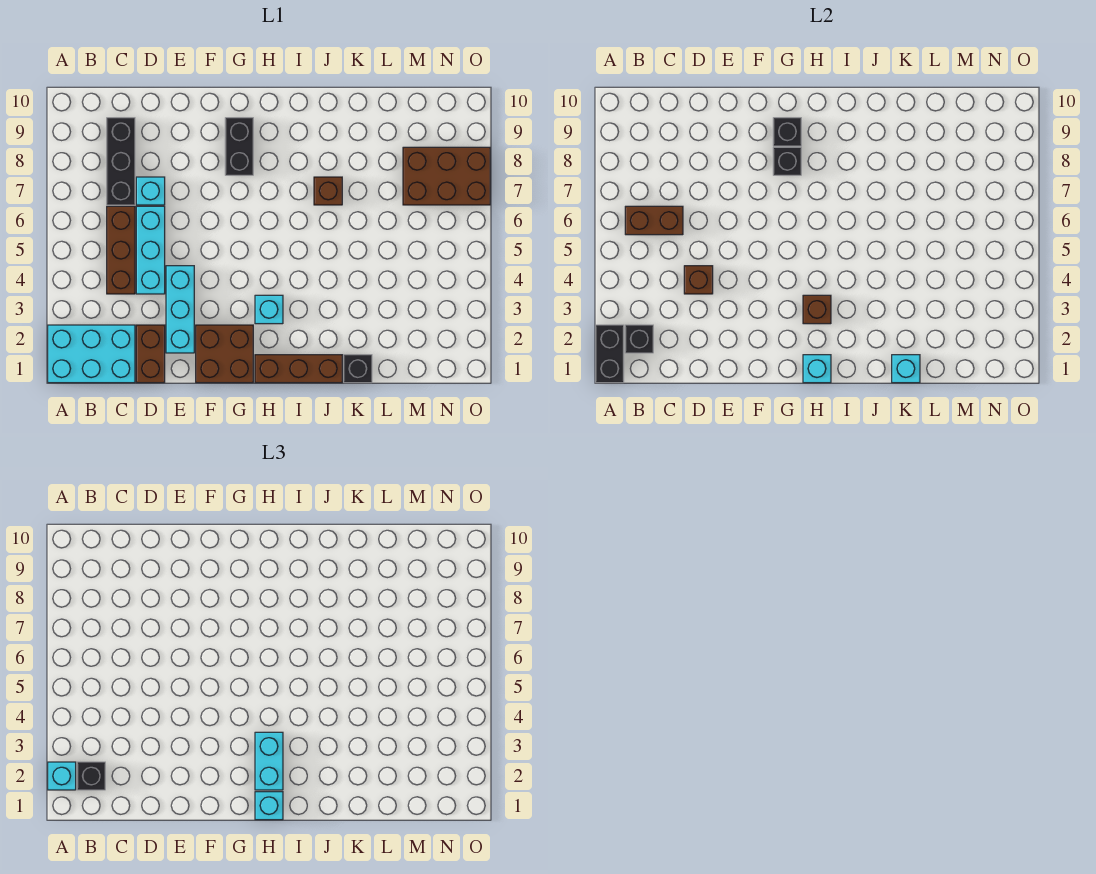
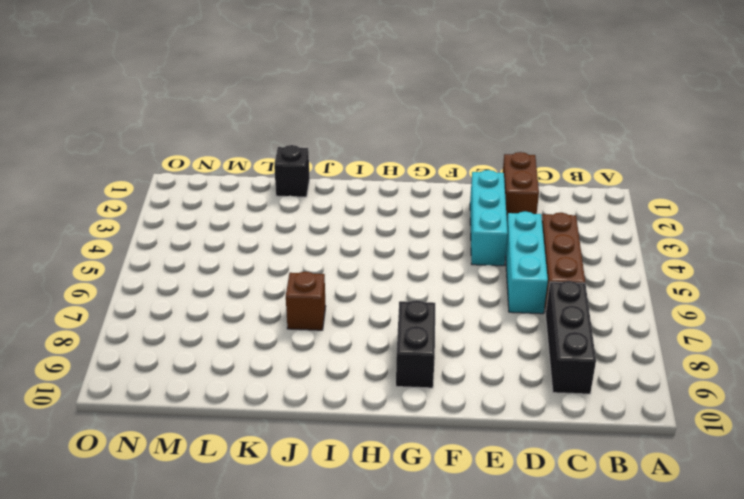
none -> cyan 2x3 brick [48,325,135,383]
none -> cyan 1x1 brick [136,177,165,205]
none -> brown 2x2 brick [196,325,253,383]

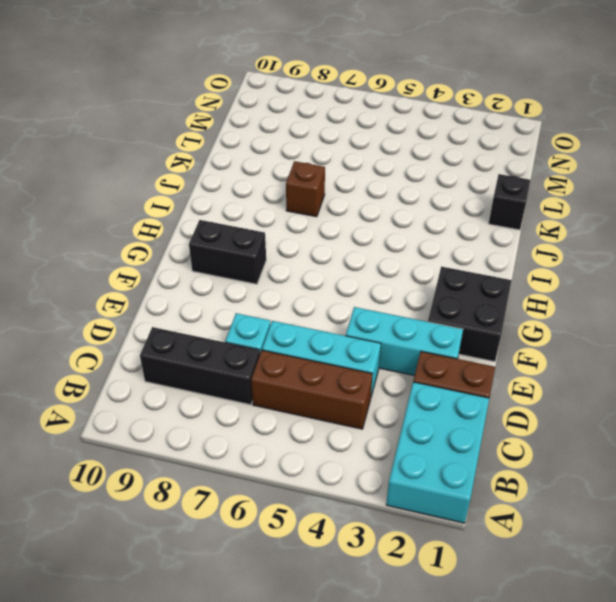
black 2x2 brick [428,267,512,362] -> brown 2x2 brick [196,325,253,383]
none -> brown 1x3 brick [255,355,342,383]
none -> cyan 1x1 brick [255,295,283,324]
none -> brown 2x3 brick [403,147,490,205]

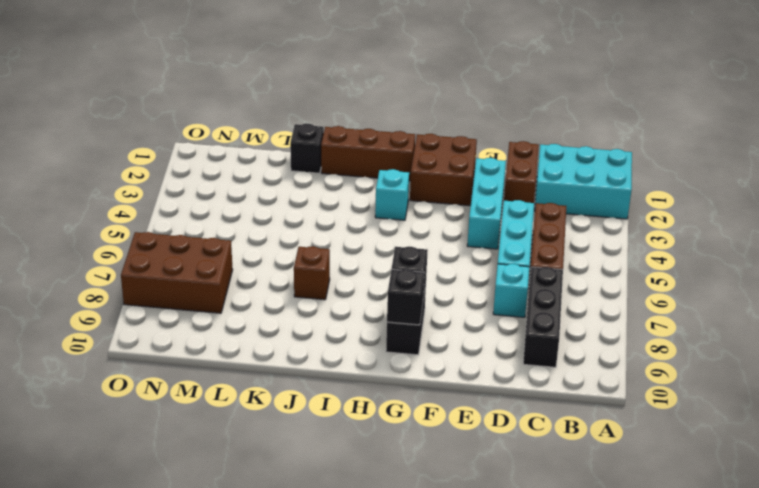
none -> black 1x2 brick [596,325,624,383]
none -> black 1x1 brick [625,325,653,353]
none -> brown 1x2 brick [625,206,683,235]

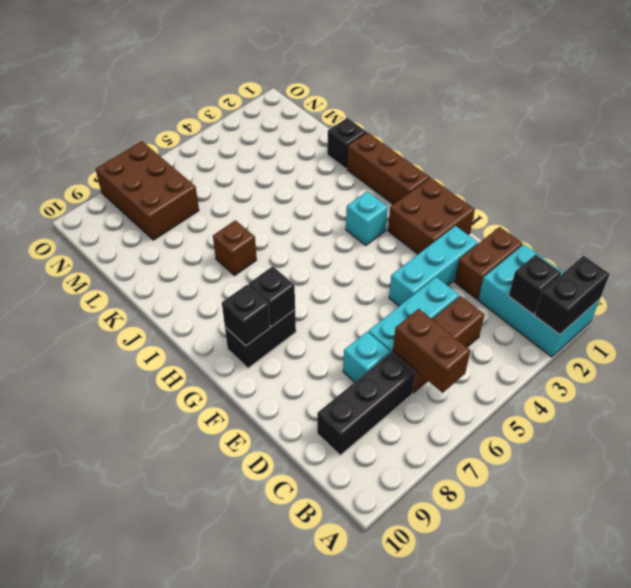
none -> brown 1x1 brick [684,266,713,294]
none -> cyan 1x1 brick [803,355,831,383]
none -> brown 1x1 brick [803,295,831,324]

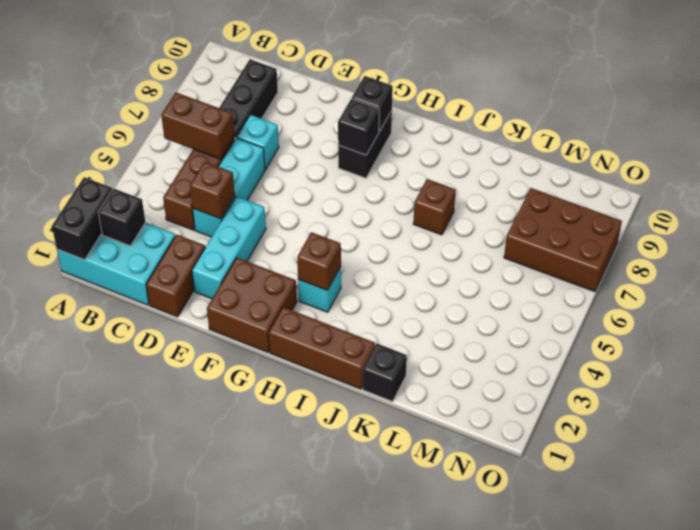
none -> cyan 1x1 brick [803,355,831,383]
none -> cyan 1x1 brick [892,355,920,383]
none -> cyan 1x1 brick [48,762,76,790]

